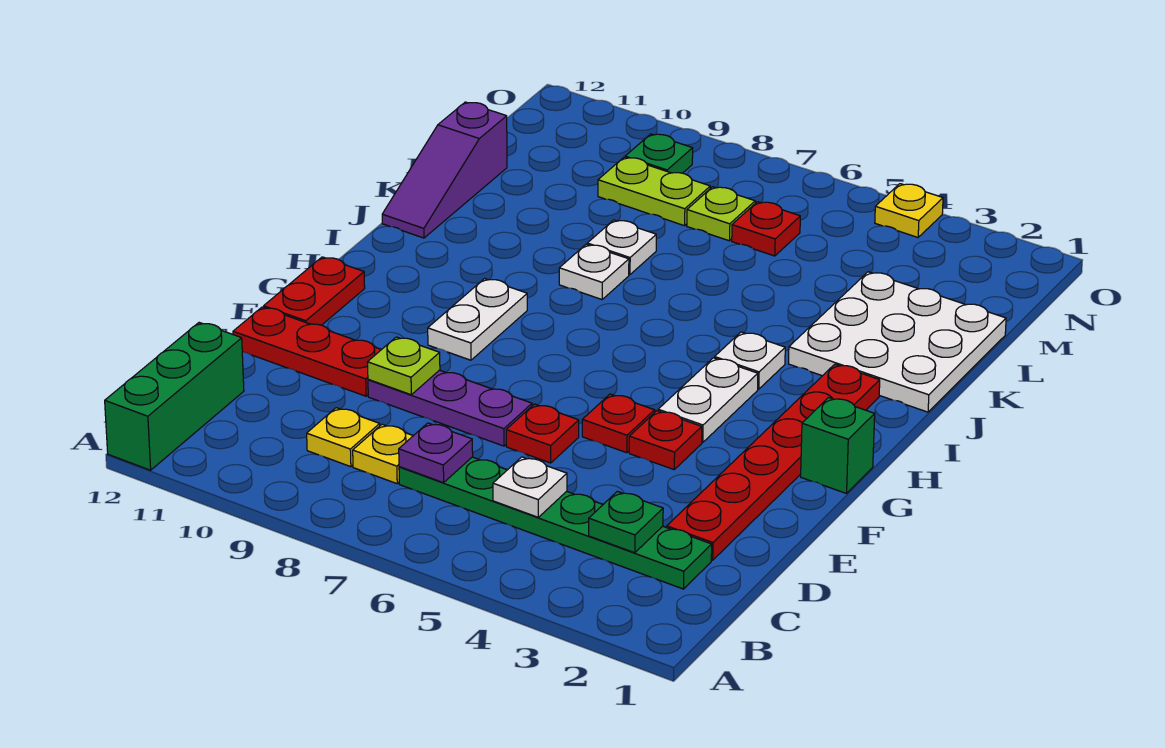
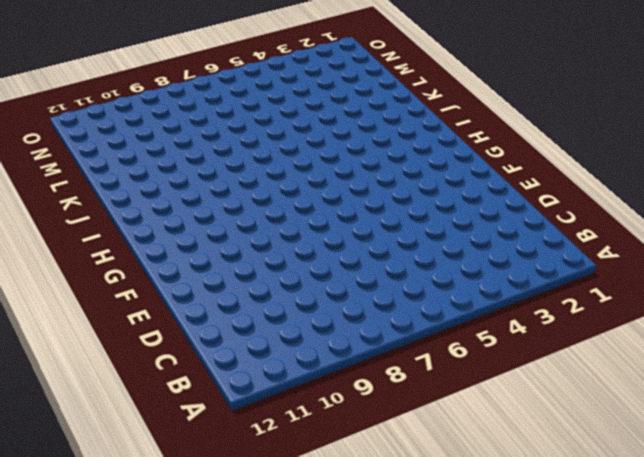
none -> green 1x3 brick [105,323,244,470]
none -> green 1x6 plate [399,457,712,589]
none -> yellow 1x1 plate [353,424,413,484]

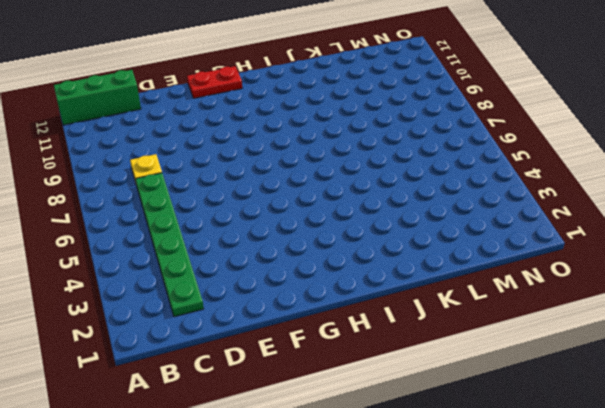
none -> yellow 1x1 plate [307,408,380,467]
none -> red 1x6 plate [667,364,880,560]
none -> red 1x1 plate [506,404,579,463]

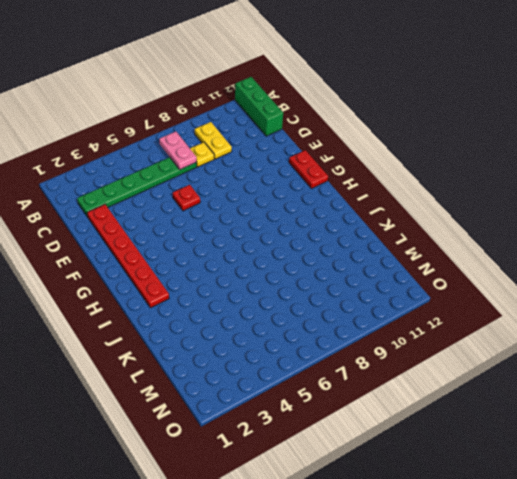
pink 1x2 plate [159,131,197,170] -> purple 1x1 plate [399,423,473,483]
yellow 1x2 plate [195,122,232,159] -> yellow 1x1 plate [307,408,380,467]
none -> purple 1x3 plate [368,370,532,446]
none -> red 1x3 plate [233,307,381,396]
none -> red 1x1 plate [629,411,702,470]

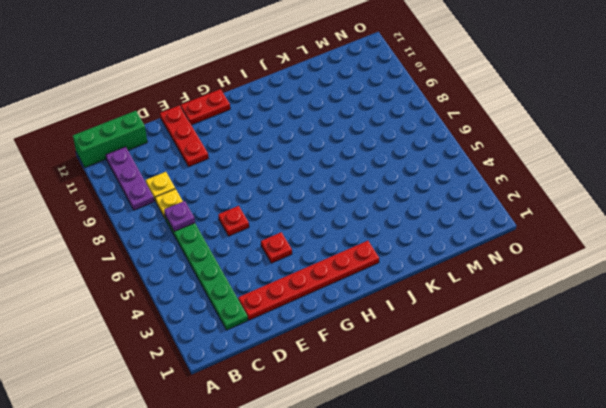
purple 1x3 plate [106,147,154,210] -> purple 1x3 plate moved to [368,370,532,446]
none -> red 1x1 plate [582,394,655,453]
none -> green 1x1 brick [801,398,875,493]
none -> white 1x2 plate [658,358,758,443]

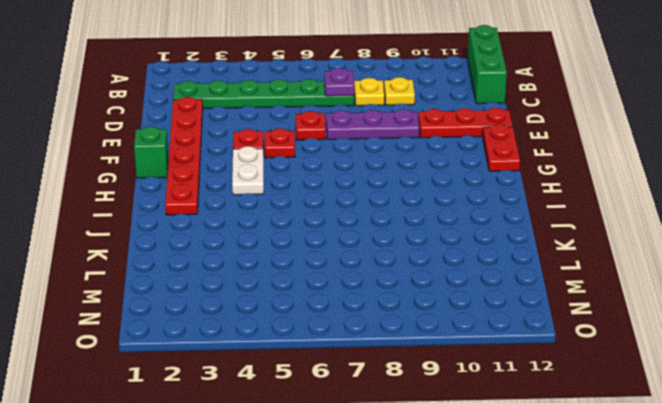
none -> white 1x2 plate [428,279,527,360]
none -> white 1x1 plate [715,332,785,389]
none -> white 3x3 plate [789,272,1006,412]

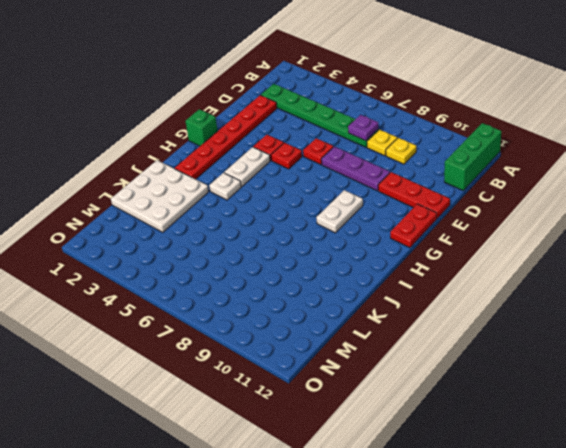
none -> white 1x1 plate [559,244,629,300]
none -> purple 1x3 slope [382,102,507,238]
none -> white 1x1 plate [587,220,656,275]

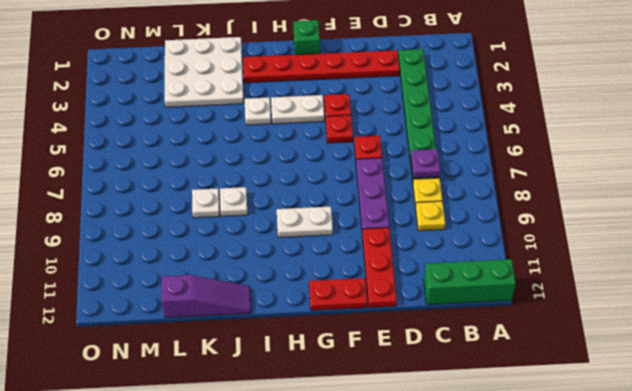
none -> red 1x1 plate [732,202,800,256]
none -> lime 1x1 plate [687,187,755,241]
none -> lime 1x2 plate [598,157,710,226]

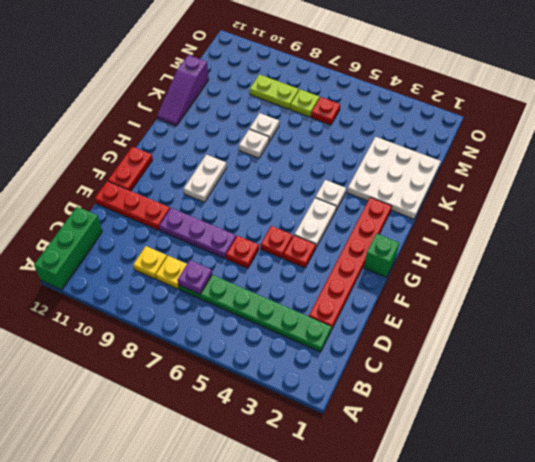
none -> green 1x1 plate [625,134,693,173]
none -> yellow 1x1 plate [875,184,943,237]
none -> green 1x1 plate [589,491,663,553]

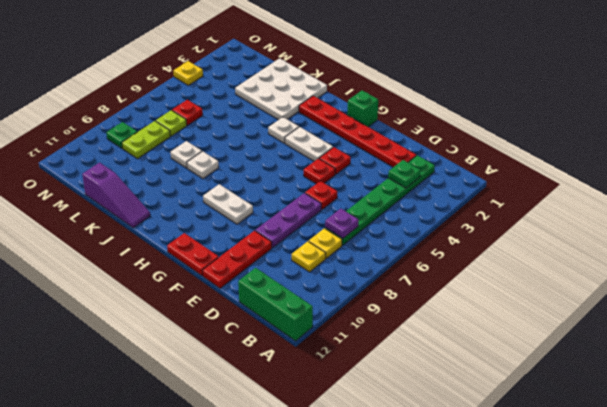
none -> white 1x1 plate [493,457,567,517]
none -> lime 1x1 plate [367,337,440,395]

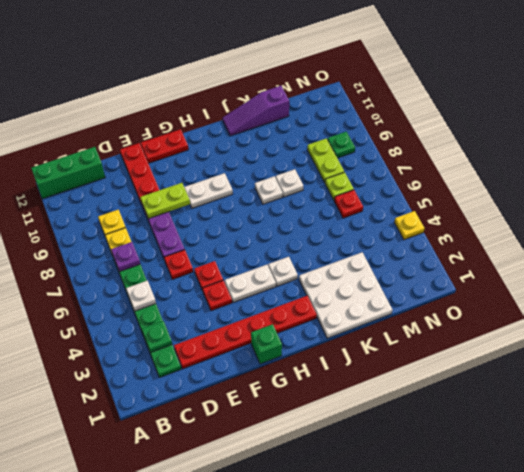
lime 1x2 plate [140,183,190,219] -> lime 1x1 plate [367,337,440,395]

